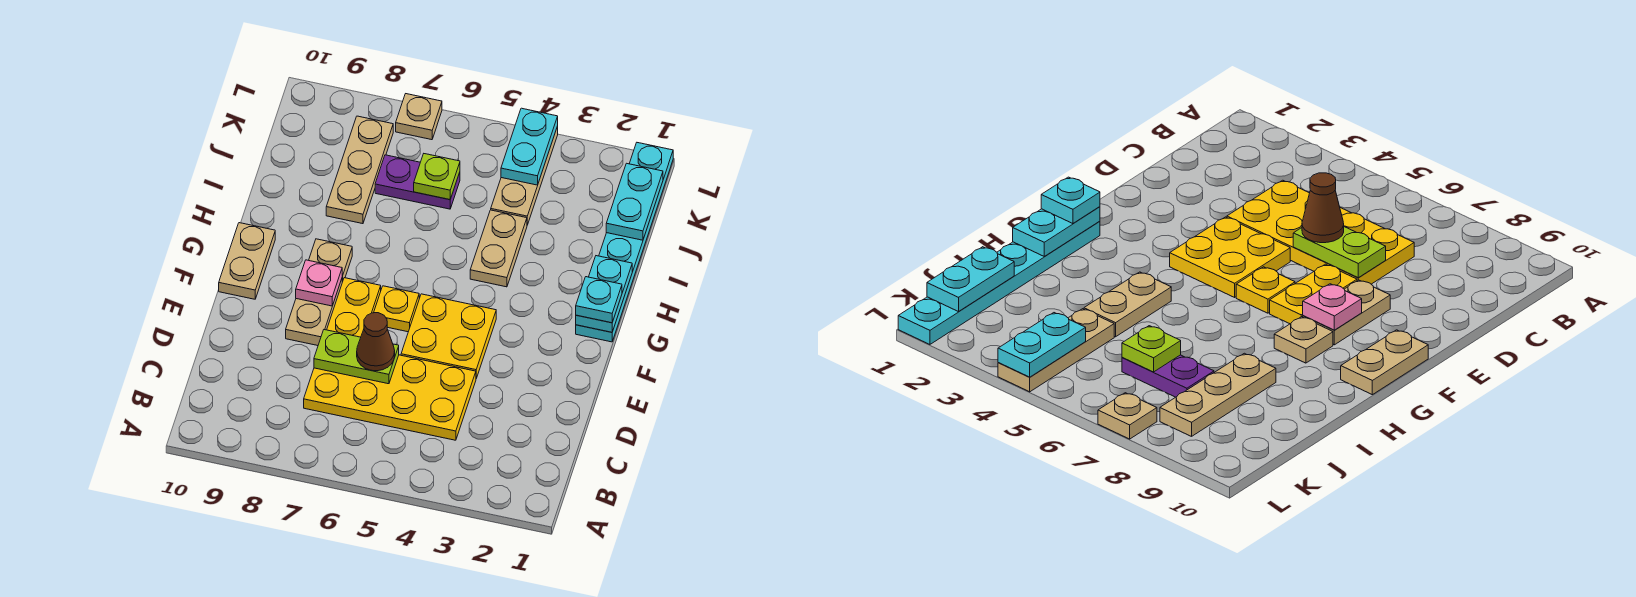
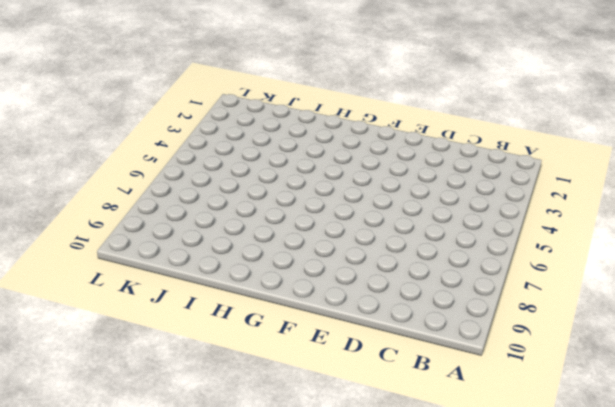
none -> yellow 2x4 plate [304,355,476,440]
none -> yellow 2x2 plate [401,294,496,378]
none -> yellow 1x2 plate [327,278,381,337]

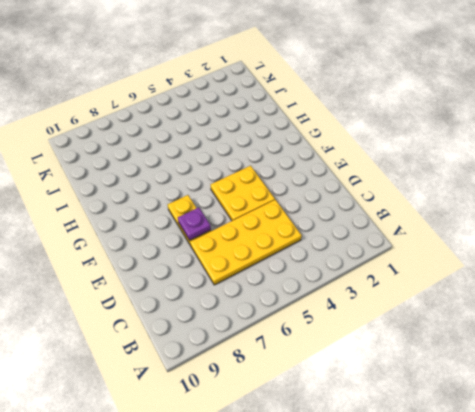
purple 1x1 plate [178,207,211,240] -> none
none -> tan 1x2 plate [286,279,342,346]
none -> yellow 1x1 plate [374,286,419,332]
none -> tan 1x2 plate [219,223,275,299]

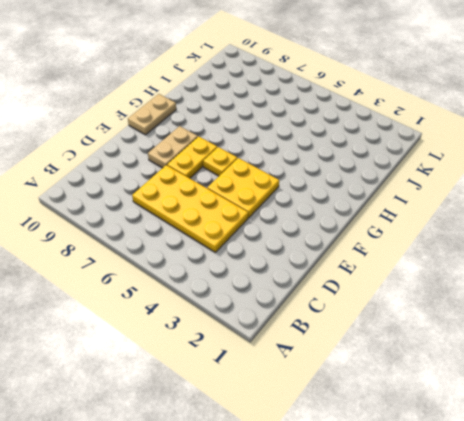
none -> cyan 1x6 plate [576,143,673,342]
none -> tan 1x1 plate [309,239,352,282]
none -> tan 1x2 plate [470,210,527,287]

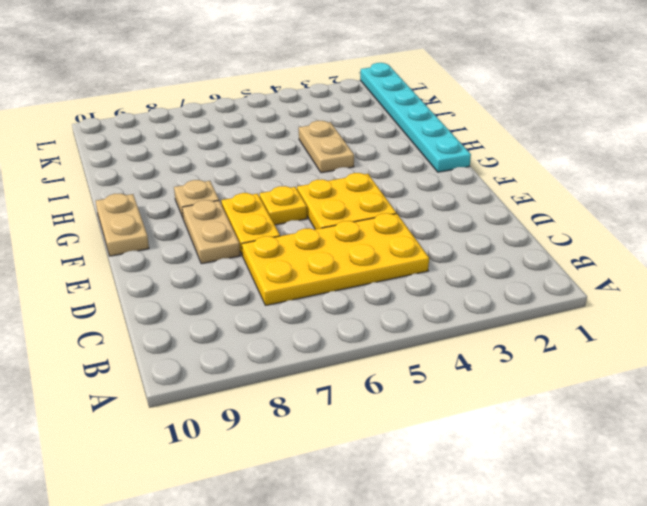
none -> tan 1x3 plate [326,116,393,224]
none -> tan 1x3 plate [491,126,558,225]
none -> purple 1x2 plate [375,155,460,209]

